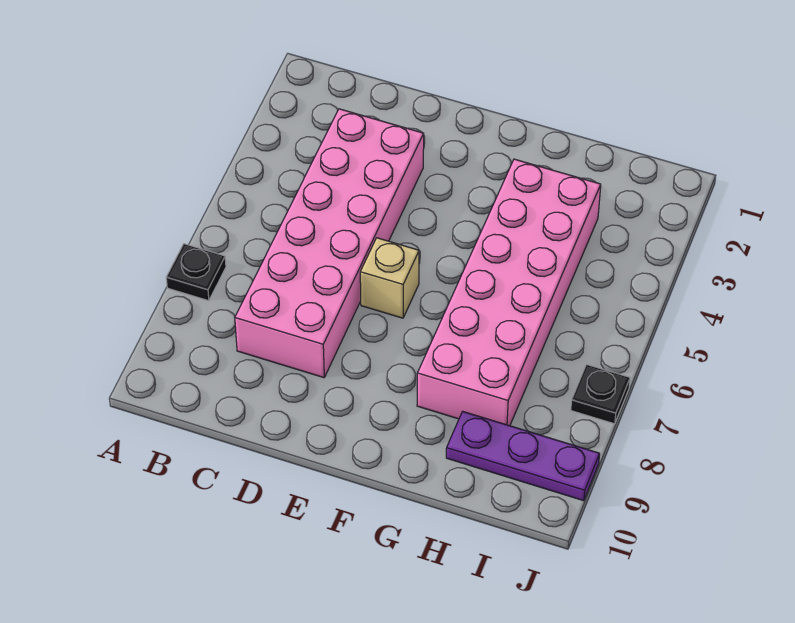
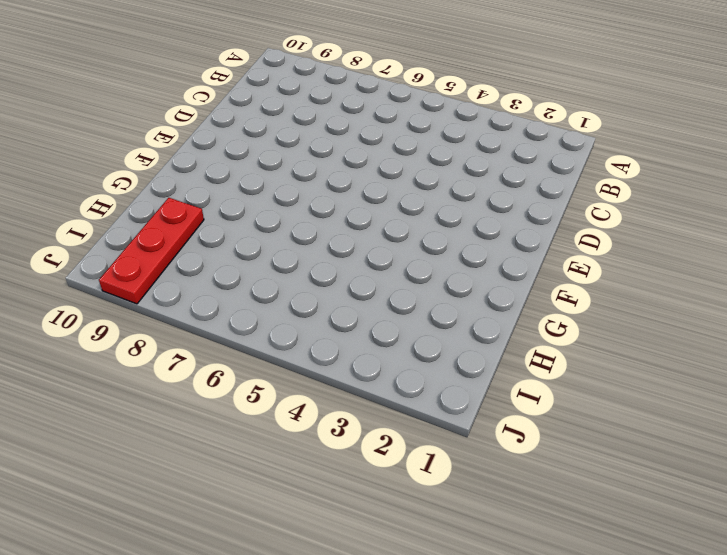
red 1x3 plate [99,198,204,304] -> purple 1x3 plate [446,411,600,501]
none -> black 1x1 plate [166,244,226,301]
none -> pink 2x6 brick [235,109,424,378]

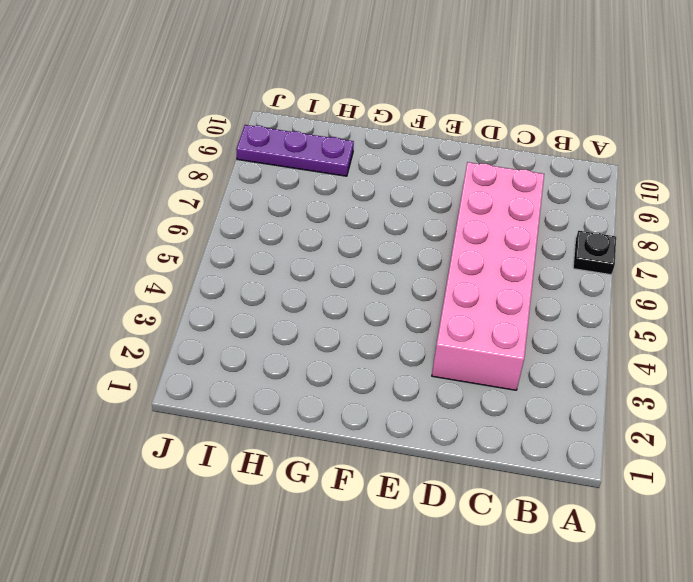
none -> tan 1x1 brick [360,238,419,318]
none -> pink 2x6 brick [417,159,601,426]

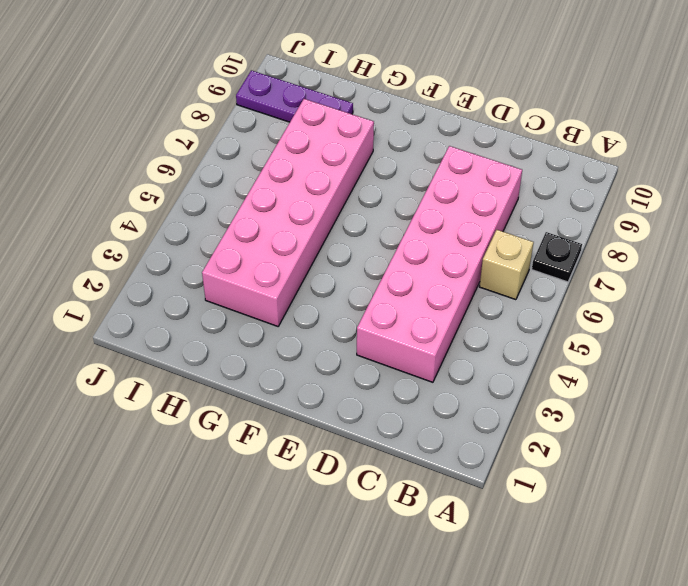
tan 1x1 brick [480,230,534,300] -> tan 1x1 brick moved to [360,238,419,318]
none -> black 1x1 plate [571,364,630,424]

